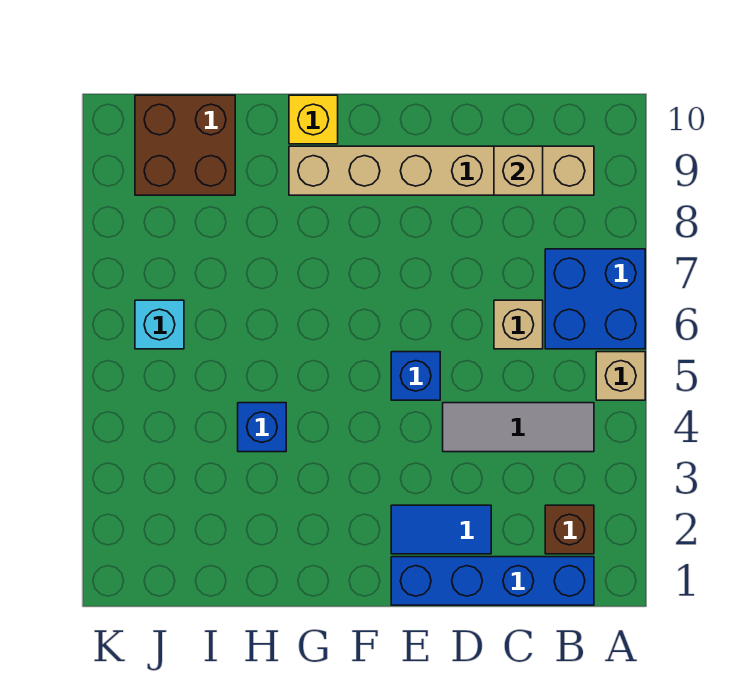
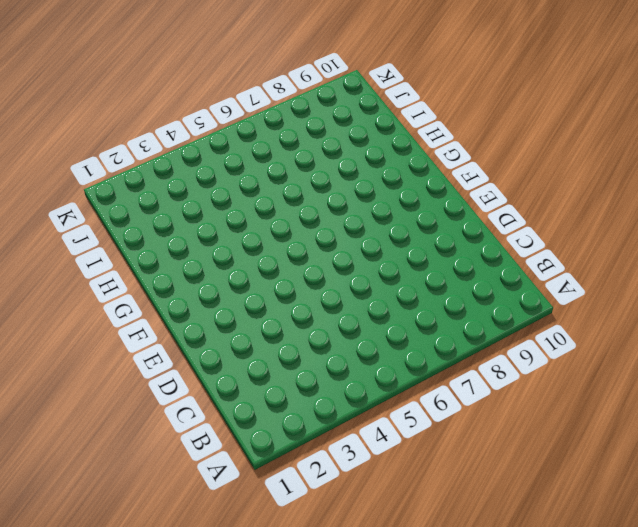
none -> tan 1x1 brick [596,352,645,400]
none -> blue 2x2 brick [545,249,645,349]
none -> blue 1x4 brick [391,557,594,605]

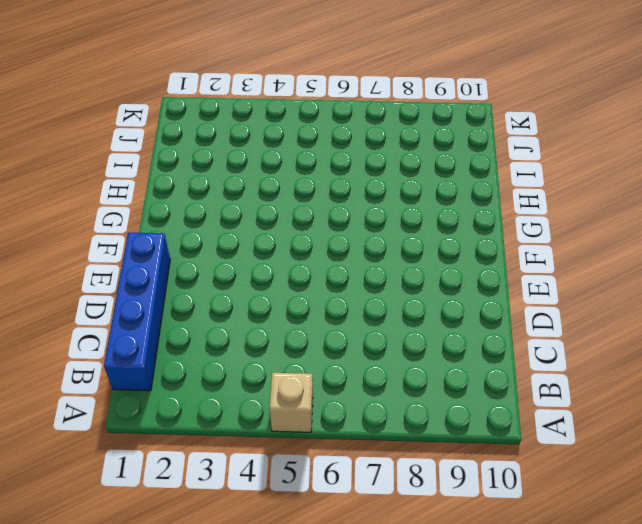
none -> blue 2x2 brick [545,249,645,349]
none -> brown 1x1 brick [545,505,594,554]
none -> grey 1x3 tile [443,403,594,452]

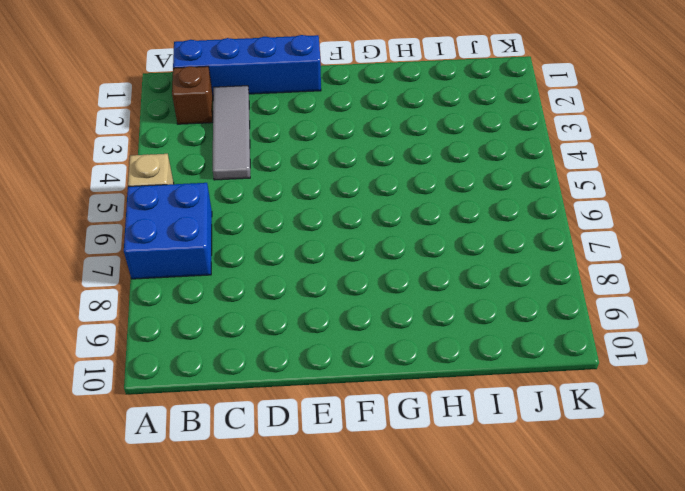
grey 1x3 tile [213,86,250,180] -> grey 1x3 tile turned to [443,403,594,452]
none -> tan 1x6 brick [289,146,594,195]
none -> tan 1x1 brick [494,300,543,349]
none -> blue 1x2 tile [391,505,491,554]

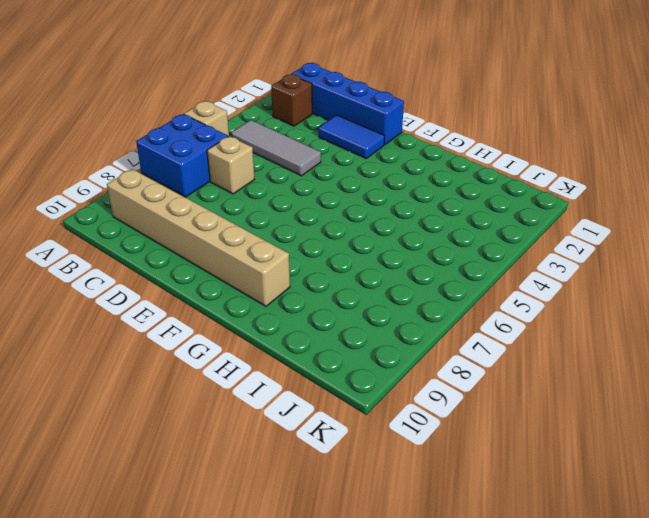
none -> blue 1x1 brick [391,352,440,400]
none -> yellow 1x1 brick [289,95,338,144]
none -> blue 1x1 brick [238,403,286,452]

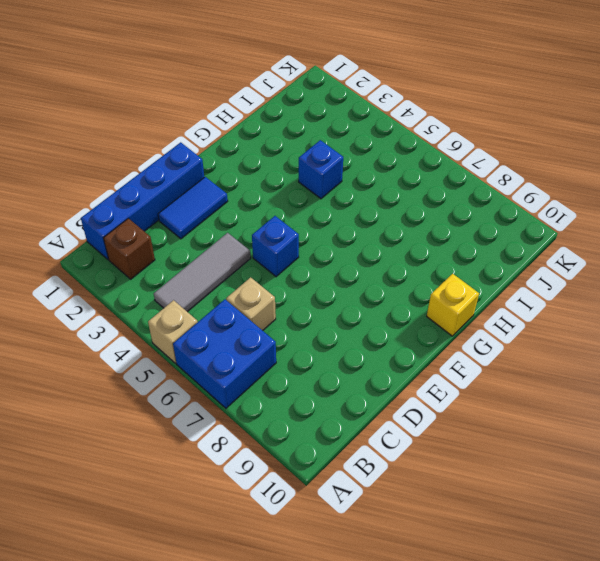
none -> tan 1x6 brick [289,146,594,195]
none -> brown 2x2 brick [135,95,235,195]
none -> cyan 1x1 brick [135,300,184,349]

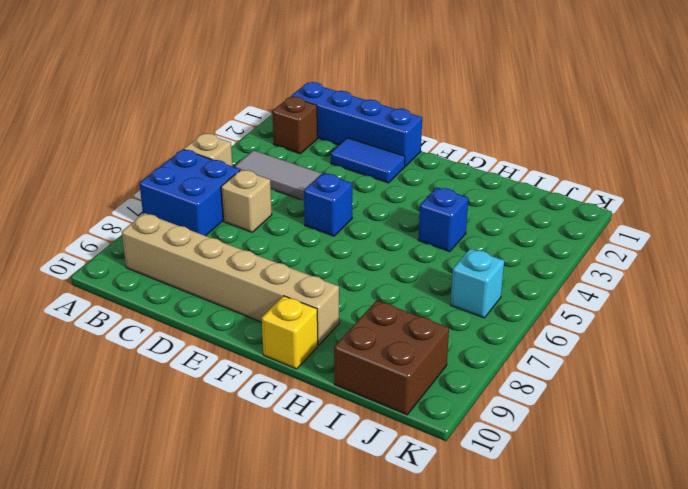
none -> tan 1x1 brick [494,146,543,195]

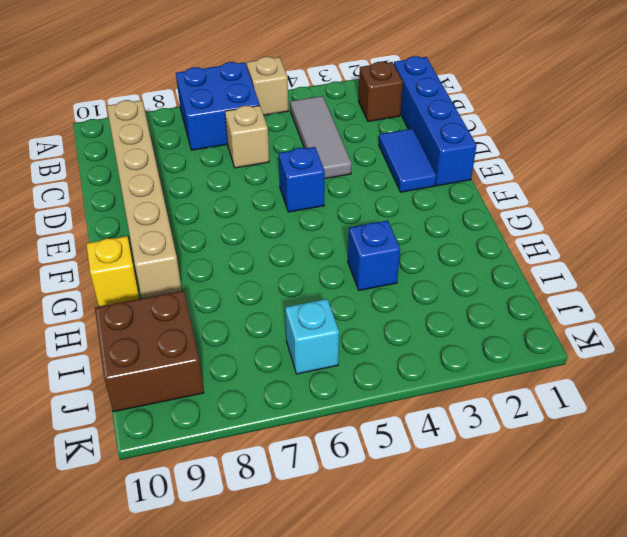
none -> tan 1x1 brick [494,146,543,195]

